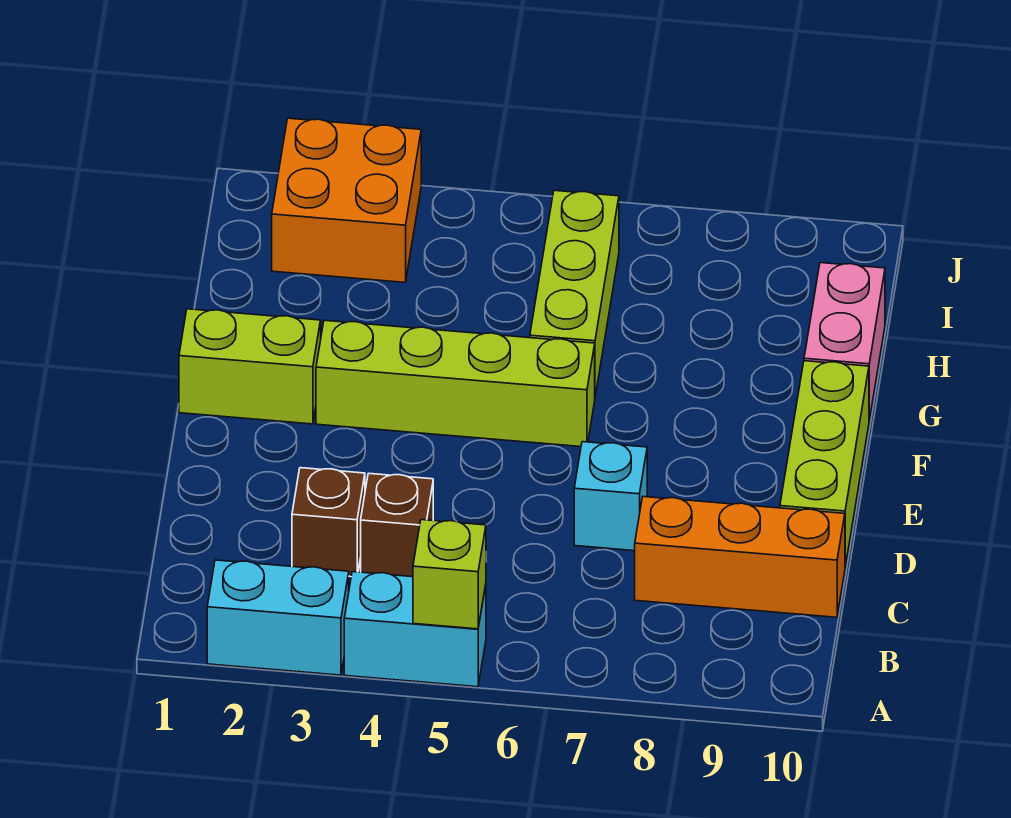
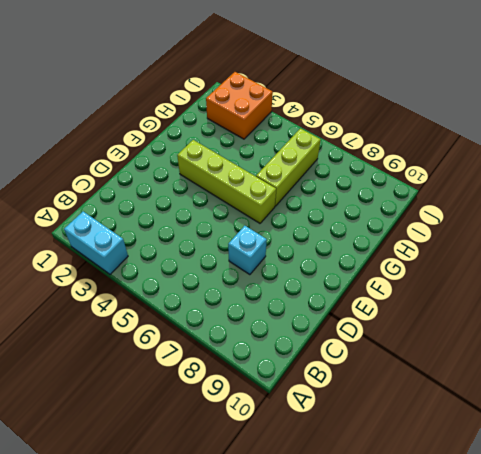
none -> cyan 1x2 brick [344,572,486,687]
none -> brown 1x1 brick [292,468,365,577]
none -> brown 1x1 brick [361,473,433,577]

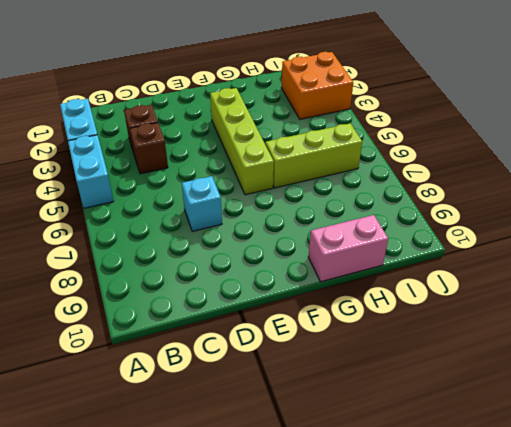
none -> orange 1x3 brick [635,497,845,617]
none -> lime 1x3 brick [780,361,869,566]
none -> lime 1x2 brick [179,309,321,424]

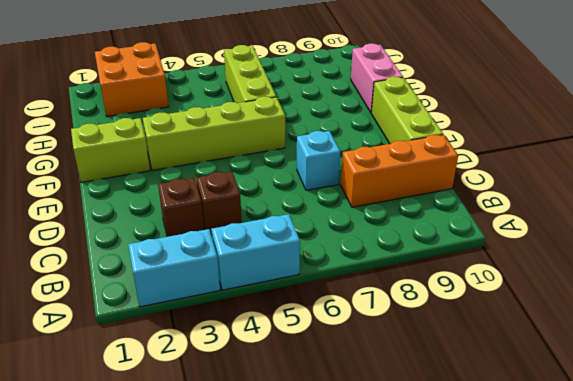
none -> lime 1x1 brick [413,520,486,629]

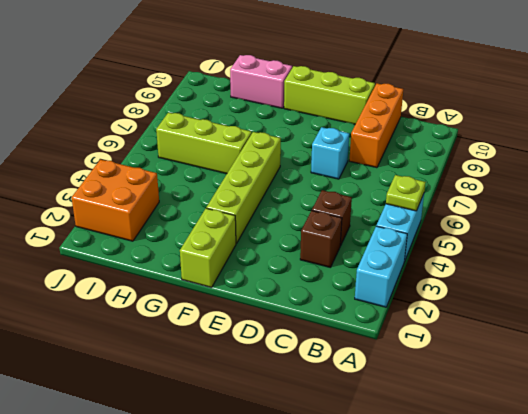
lime 1x1 plate [386,175,426,211] -> lime 1x1 brick [413,520,486,629]

